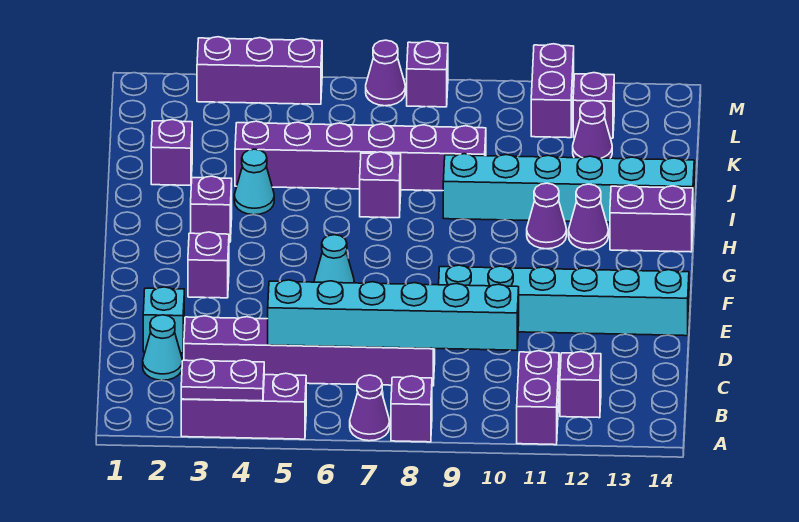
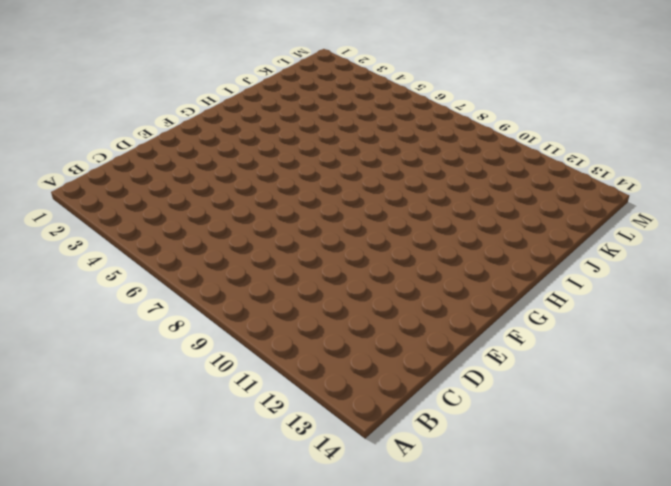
none -> purple 1x3 brick [181,373,306,439]
none -> purple 1x1 cone [350,375,390,441]
none -> purple 1x1 brick [391,376,432,442]

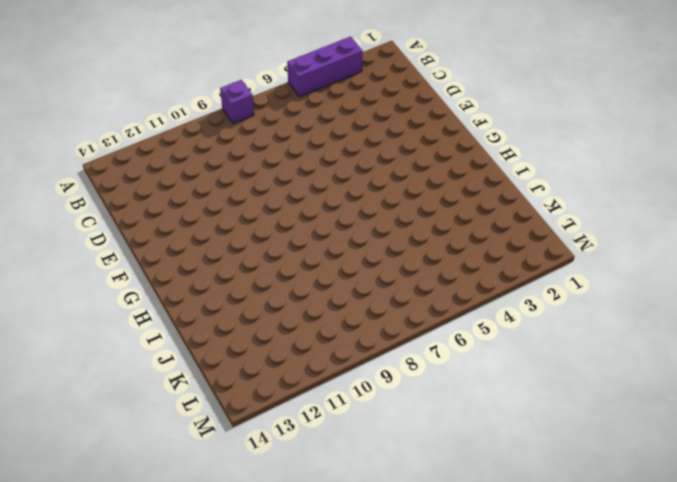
none -> purple 1x1 cone [350,375,390,441]
none -> purple 1x2 brick [517,351,559,445]
none -> purple 1x1 brick [560,352,601,418]

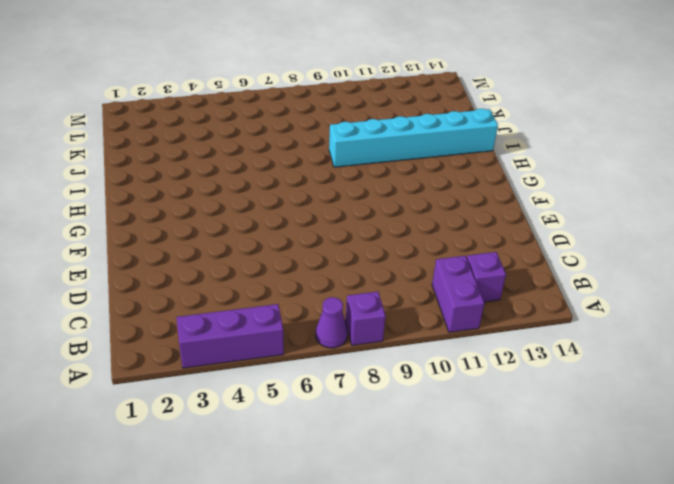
none -> cyan 1x1 cone [143,315,182,380]
none -> purple 1x6 brick [184,316,435,386]
none -> cyan 1x1 brick [143,287,184,353]

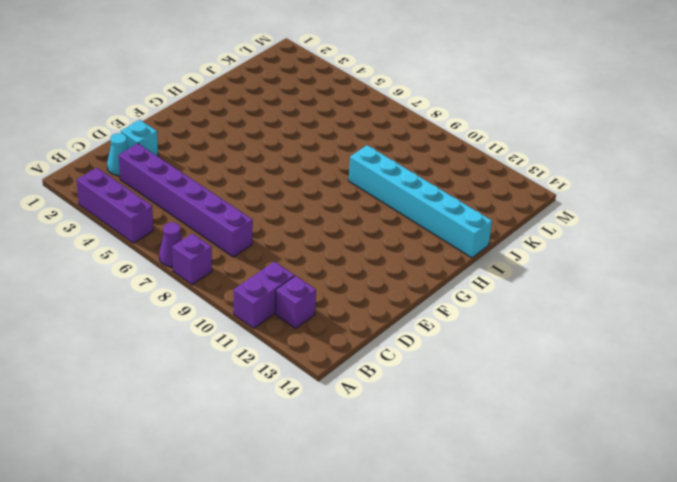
none -> cyan 1x6 brick [439,265,689,336]
none -> purple 1x1 brick [188,232,229,298]
none -> cyan 1x1 cone [314,235,354,283]

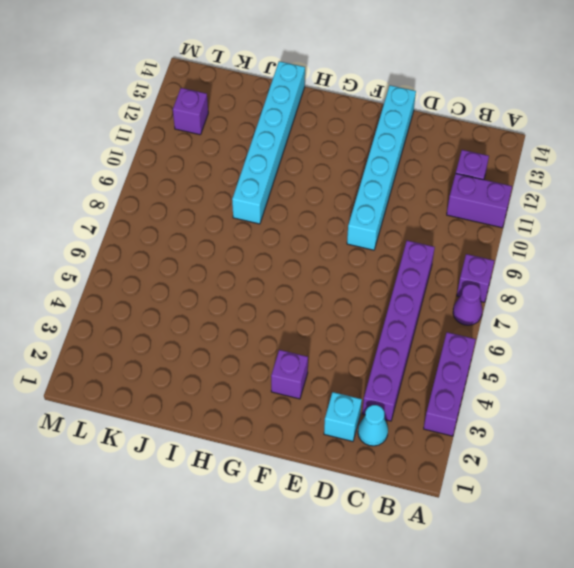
none -> cyan 1x1 cone [314,235,354,283]
none -> purple 1x1 brick [191,176,232,242]
none -> purple 1x1 cone [527,183,567,249]

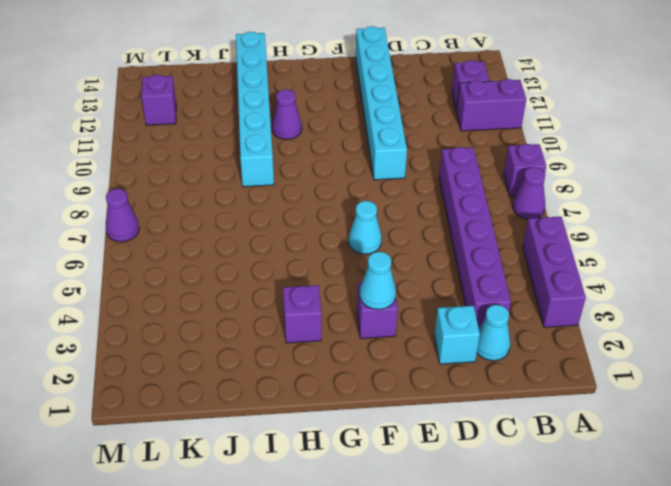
cyan 1x1 cone [360,252,396,309] -> cyan 1x1 cone moved to [234,149,274,215]
none -> purple 1x1 cone [569,184,608,250]
none -> purple 1x2 brick [610,185,693,252]
none -> purple 1x1 brick [360,152,401,218]

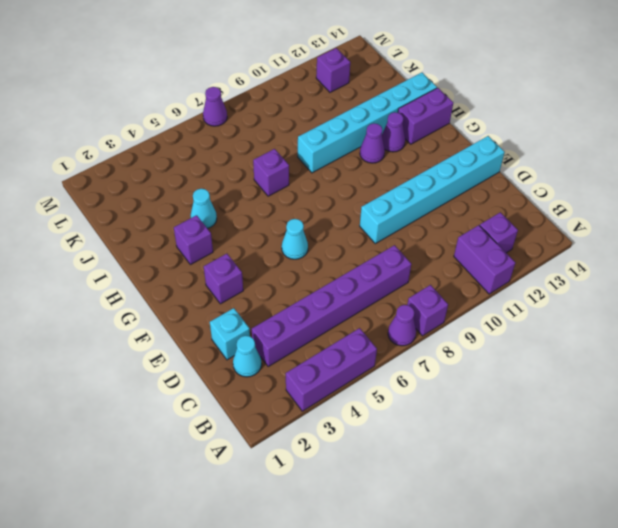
none -> purple 1x1 brick [151,120,192,185]
none -> purple 1x6 brick [235,121,486,191]
none -> purple 1x1 cone [573,101,612,158]

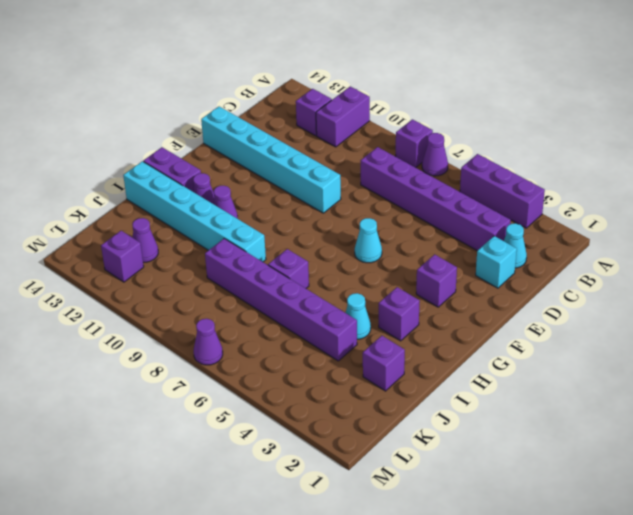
none -> purple 1x2 brick [531,44,574,138]
none -> purple 1x3 brick [197,37,322,104]
none -> purple 1x1 brick [407,41,448,107]

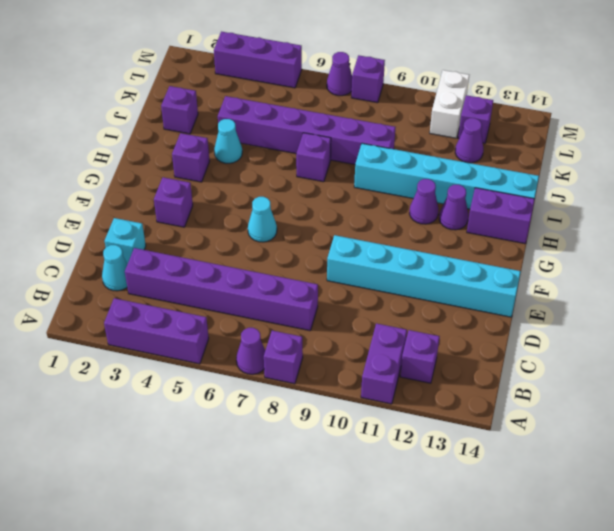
white 1x2 brick [430,70,469,138] -> purple 1x2 brick [531,44,574,138]
none -> purple 1x2 plate [181,359,264,401]
none -> cyan 1x6 brick [268,280,519,350]

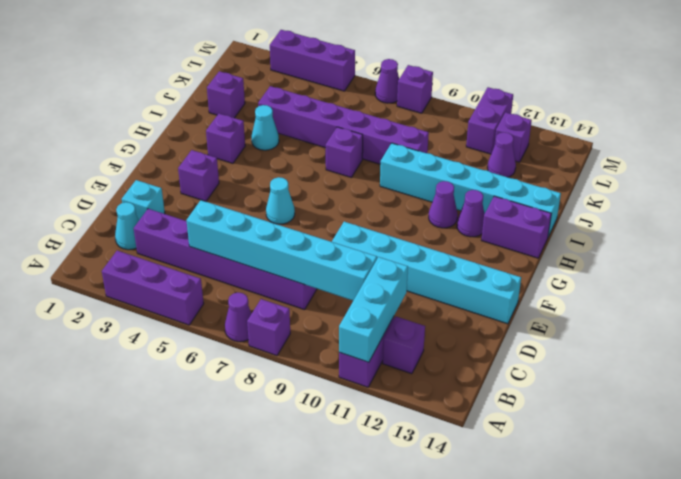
cyan 1x3 brick [339,257,408,362] -> none
none -> purple 1x2 plate [181,359,264,401]

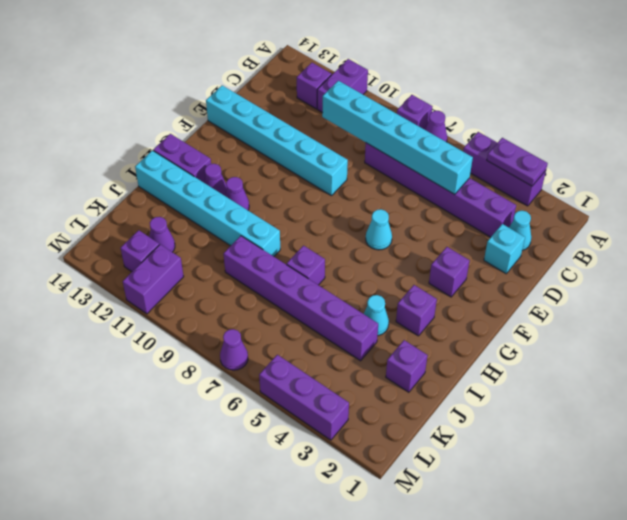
none -> purple 1x1 brick [407,41,448,107]

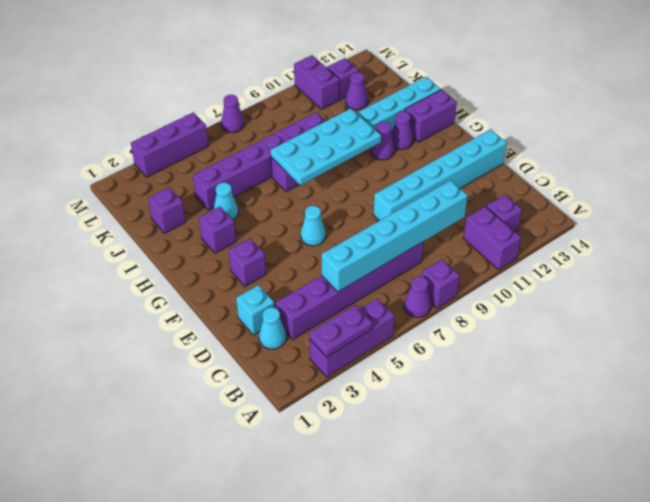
cyan 2x4 plate [271,108,381,185] -> none
none -> purple 1x1 brick [407,41,448,107]

